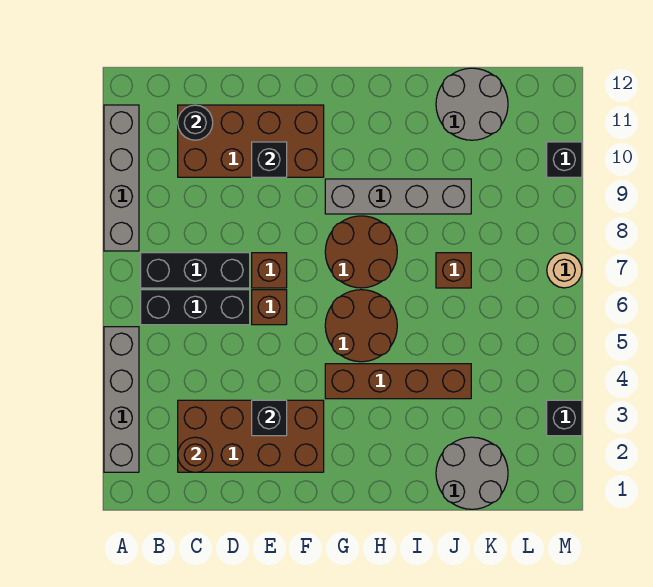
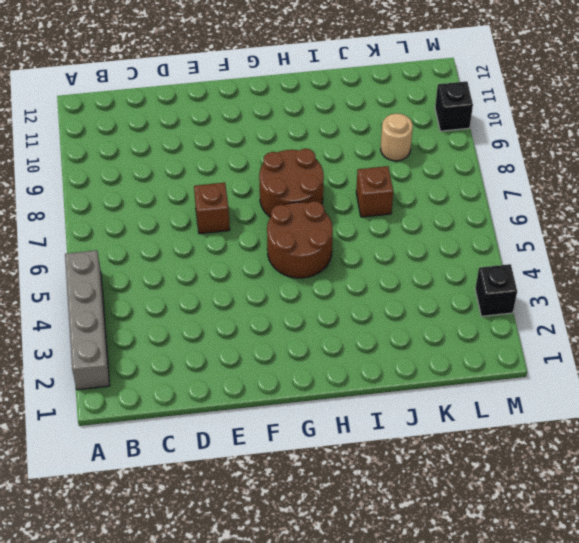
tan 1x1 round brick [381,114,413,161] -> tan 1x1 round brick moved to [547,253,582,288]
none -> grey 1x4 brick [104,105,139,251]
none -> black 1x3 brick [141,290,250,325]
none -> black 1x3 brick [141,253,250,288]

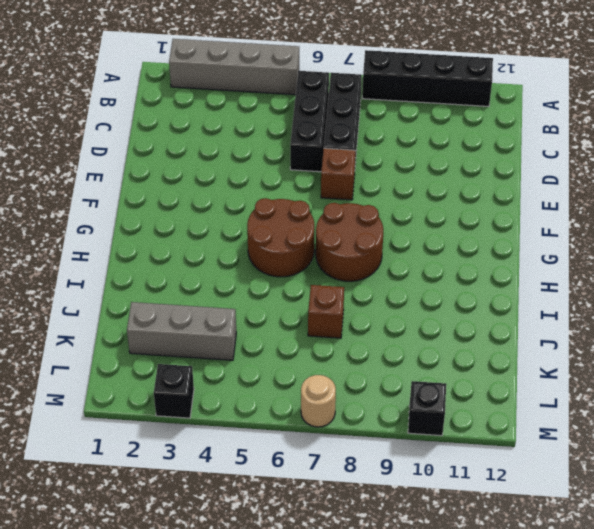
black 1x4 brick [362,50,493,106] -> grey 1x4 brick [104,105,139,251]
grey 1x3 brick [127,302,236,360] -> grey 2x2 round brick [436,437,508,509]
none -> brown 2x4 brick [178,400,324,472]
none -> brown 2x4 brick [178,105,324,177]
none -> brown 1x1 brick [252,290,287,325]

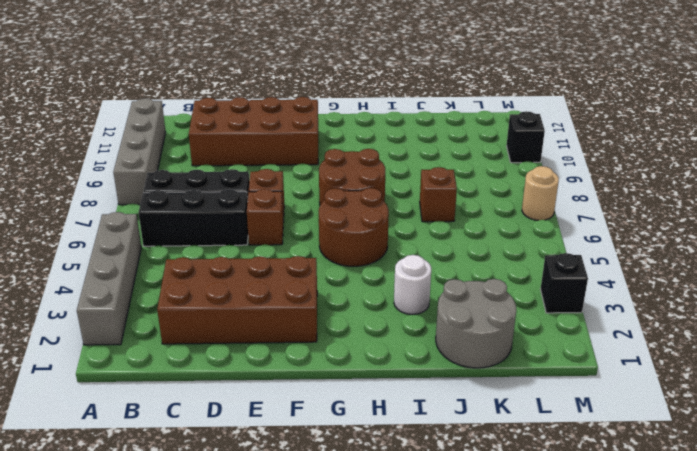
white 1x1 round brick [394,255,431,314] -> none
none -> brown 1x4 brick [325,364,471,399]
none -> grey 1x4 brick [325,179,471,214]
none -> grey 2x2 round brick [436,68,508,140]

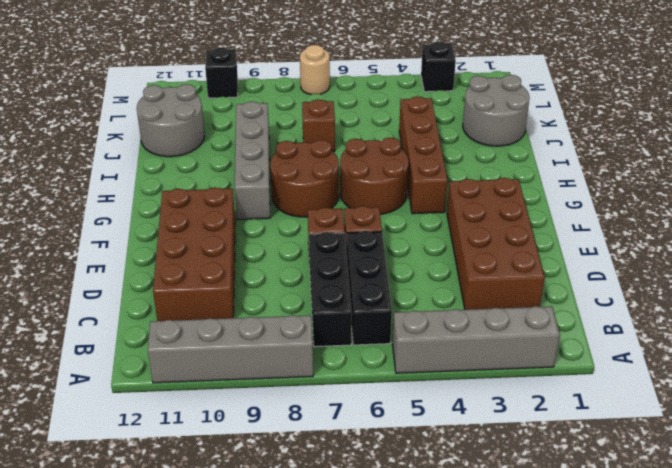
none -> brown 1x1 round brick [178,437,213,472]
none -> black 1x1 round brick [178,105,213,140]
none -> black 1x1 brick [252,400,287,436]

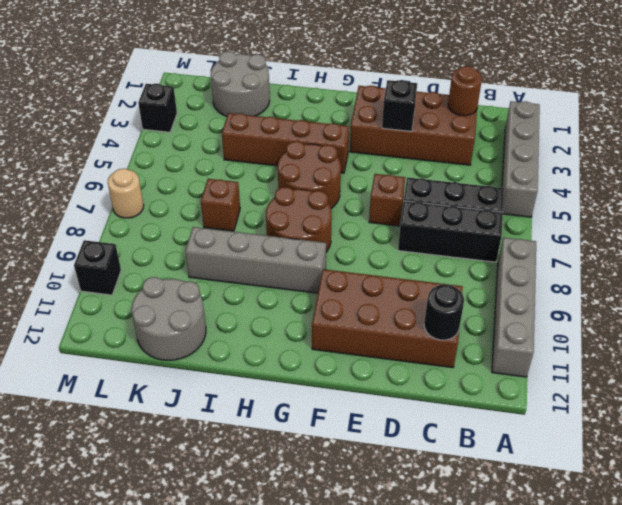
none -> brown 1x1 brick [252,253,287,288]
none -> black 1x1 brick [252,142,287,177]

